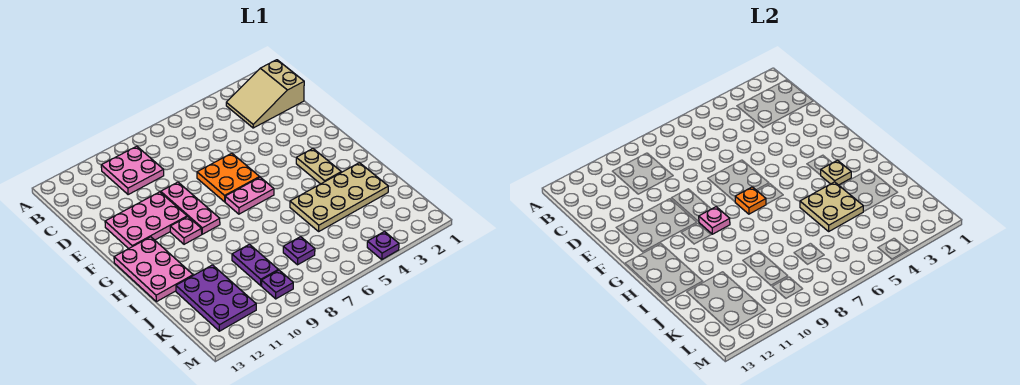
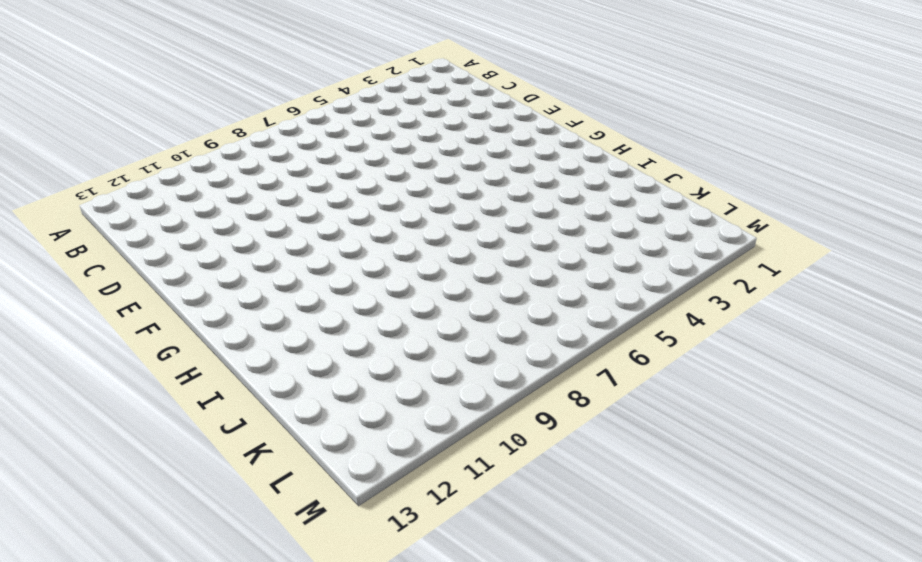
none -> tan 2x3 slope [226,60,304,128]
none -> pink 2x2 plate [101,146,164,195]
none -> orange 2x2 plate [197,153,259,202]

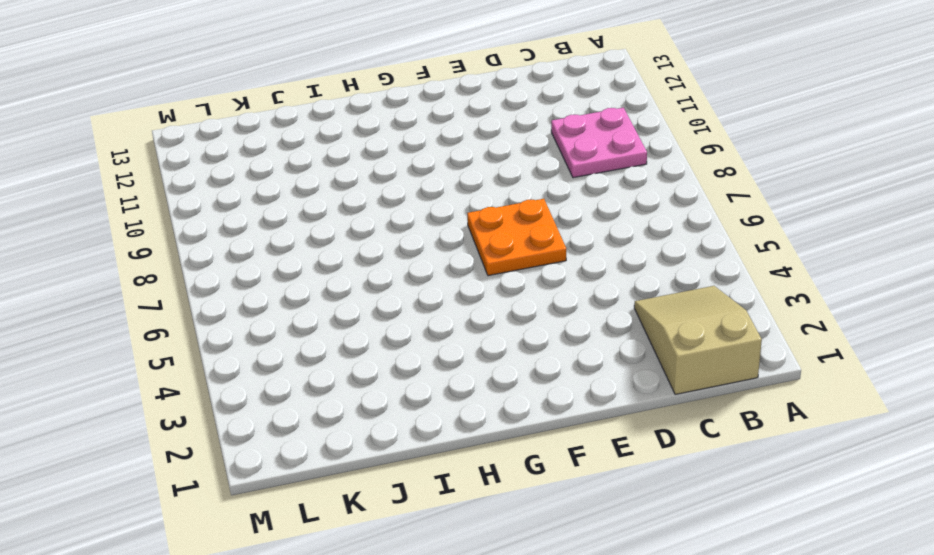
none -> pink 1x3 plate [161,182,220,234]
none -> pink 2x3 plate [105,192,187,249]
none -> tan 1x2 plate [296,149,341,184]

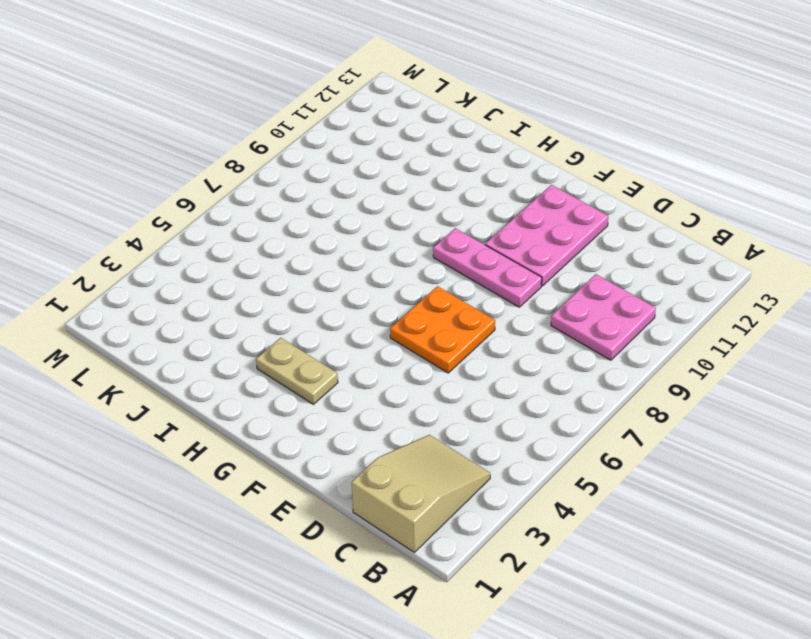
none -> pink 1x2 plate [225,177,274,214]
none -> pink 1x1 plate [170,217,202,244]
none -> pink 2x3 plate [114,237,193,302]

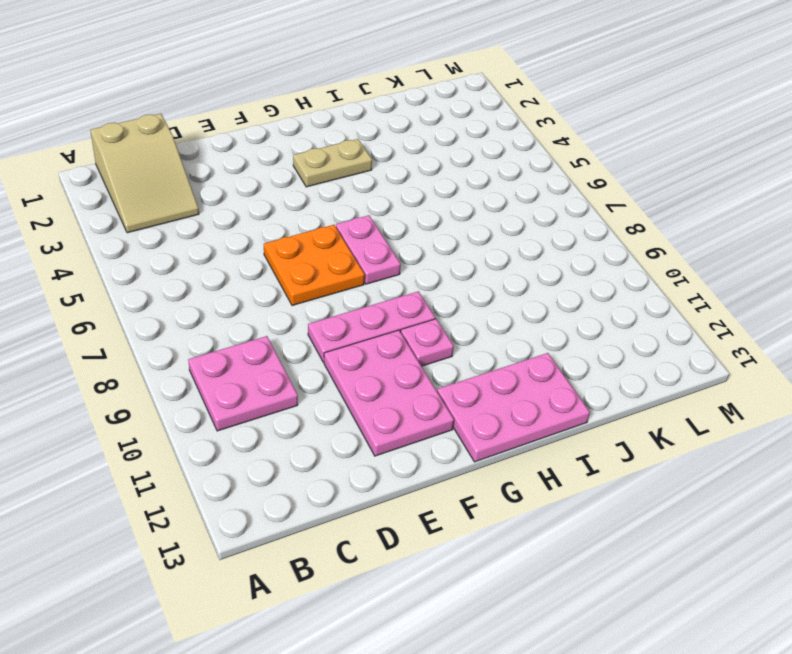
none -> tan 2x4 plate [290,163,388,231]
none -> purple 1x2 plate [232,244,278,286]
none -> purple 2x3 plate [176,265,256,331]

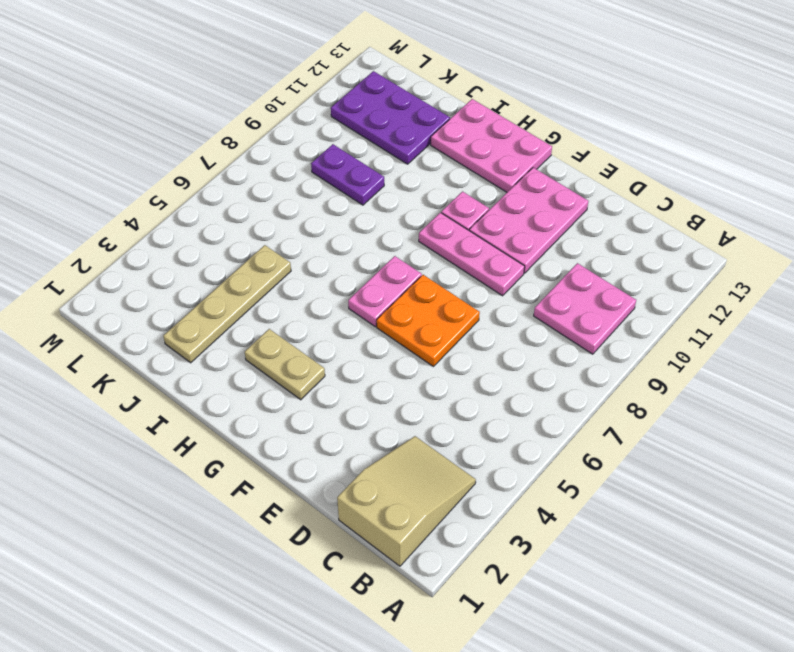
tan 1x4 plate [163,245,291,363] -> tan 2x4 plate [290,163,388,231]
none -> purple 1x1 plate [283,237,315,265]
none -> purple 1x1 plate [262,270,293,299]
none -> purple 1x1 plate [367,232,399,260]

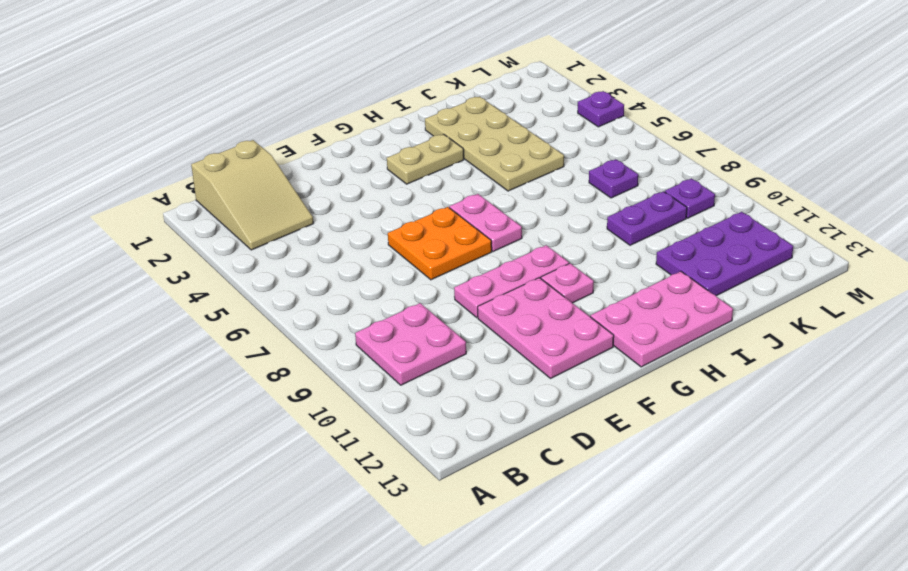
none -> orange 1x1 plate [735,187,766,214]
none -> pink 1x1 plate [699,207,730,234]
none -> tan 1x1 plate [821,160,851,185]

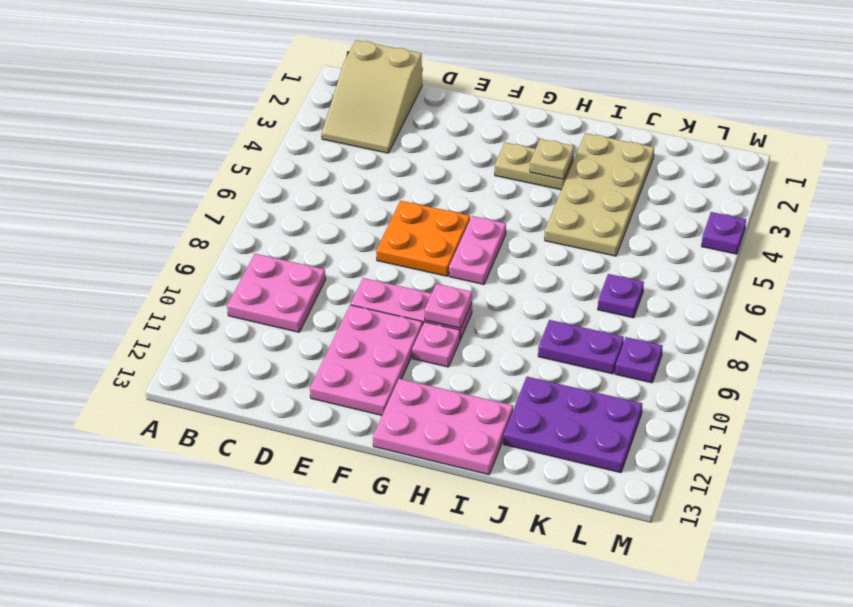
none -> orange 1x1 plate [735,187,766,214]
none -> tan 2x2 plate [800,182,863,231]

